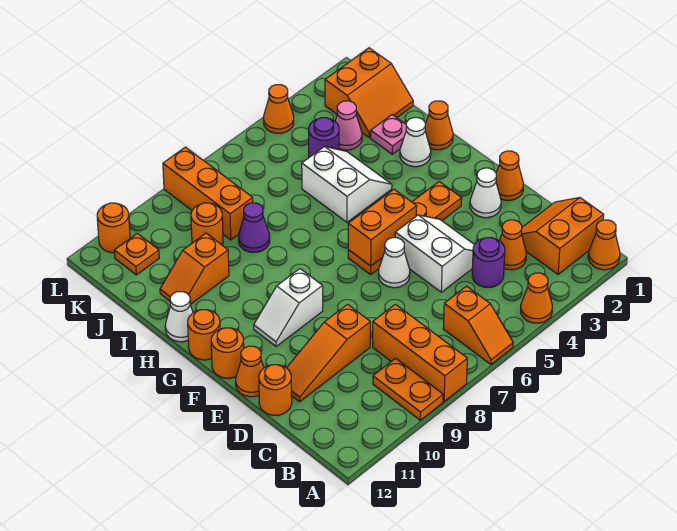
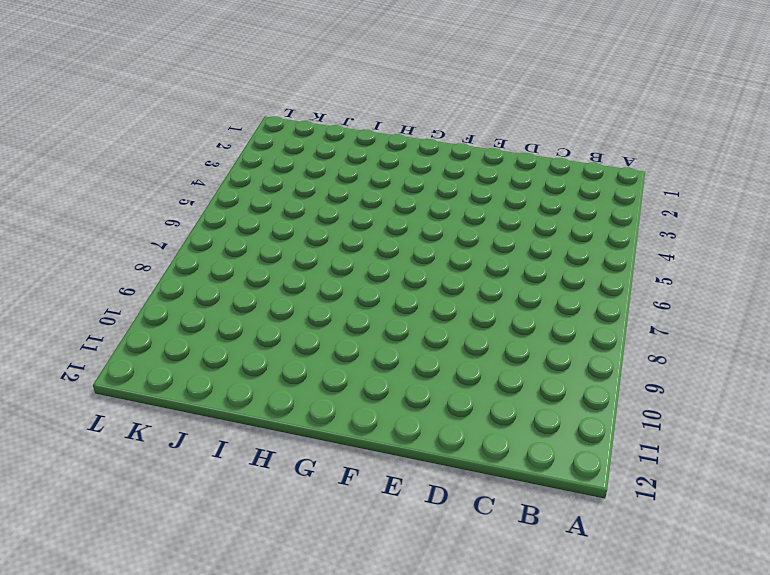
none -> orange 1x1 cone [588,220,620,270]
none -> orange 1x1 cone [521,273,552,323]
none -> orange 1x2 slope [443,286,513,364]
none -> orange 1x3 brick [373,304,467,401]

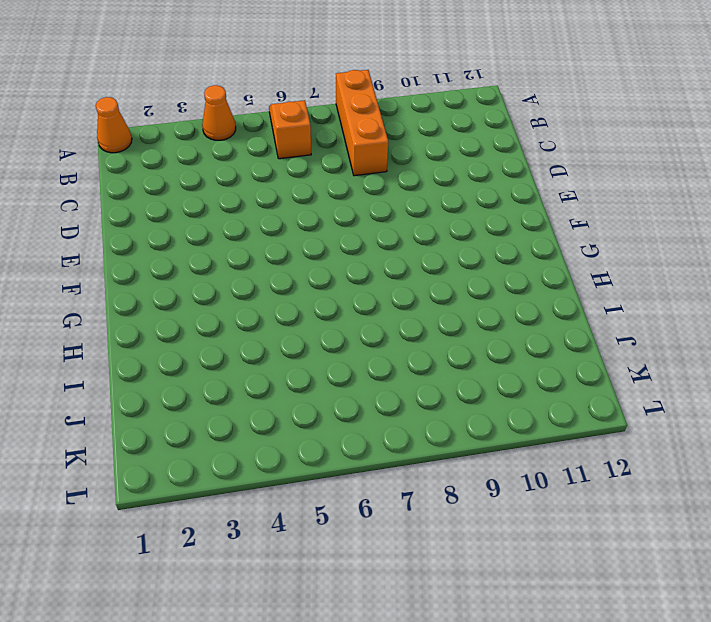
none -> orange 1x2 plate [373,358,443,420]
none -> orange 2x2 slope [522,198,604,274]
none -> orange 1x1 cone [499,220,526,270]
none -> purple 1x1 round brick [472,238,505,287]

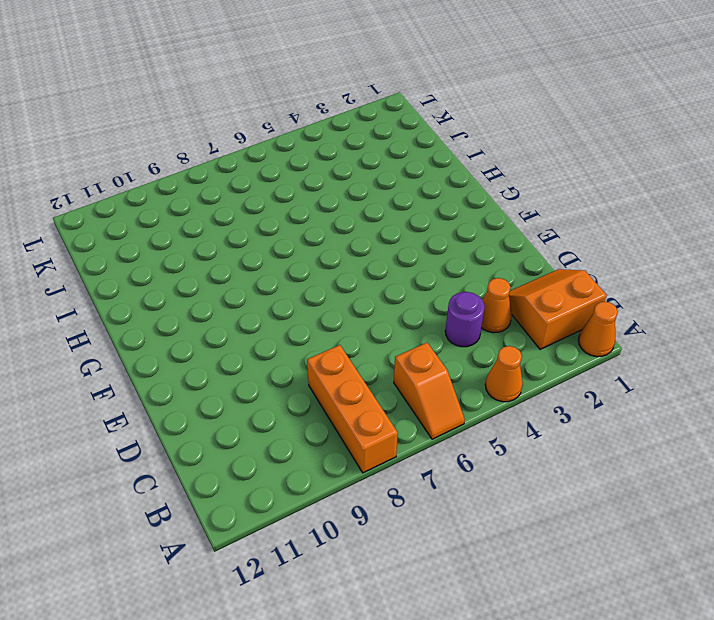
none -> orange 1x2 plate [373,358,443,420]
none -> white 2x2 slope [395,215,474,292]
none -> orange 1x3 slope [287,304,370,402]
none -> orange 1x1 round brick [259,365,292,415]

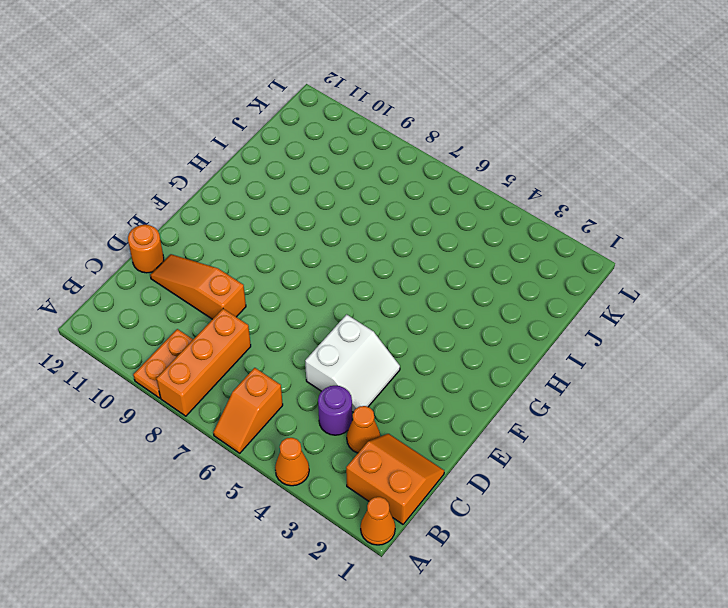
none -> orange 1x1 cone [496,151,523,200]
none -> white 1x1 cone [470,168,501,218]
none -> white 1x1 cone [379,238,410,288]
none -> orange 1x1 cone [236,346,264,397]

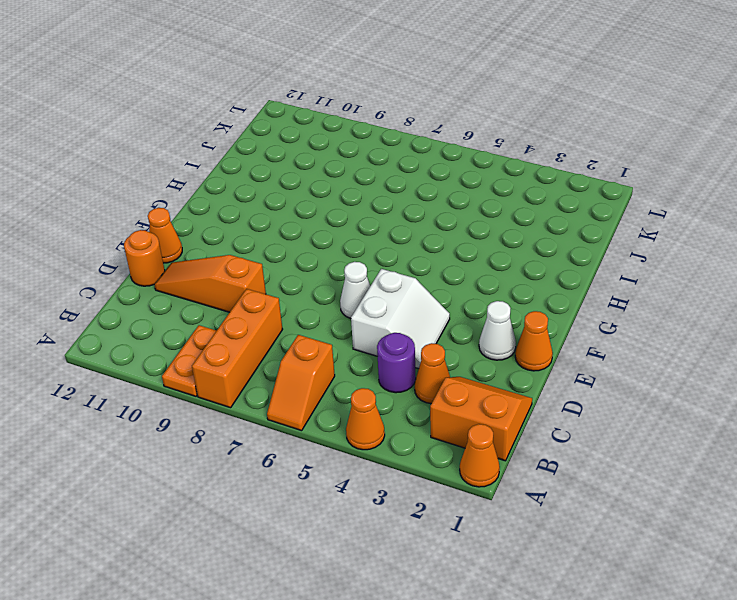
none -> orange 1x4 plate [348,182,462,275]
none -> white 1x2 slope [254,269,323,346]
none -> orange 1x1 round brick [211,328,244,378]
none -> orange 1x1 round brick [188,310,220,360]

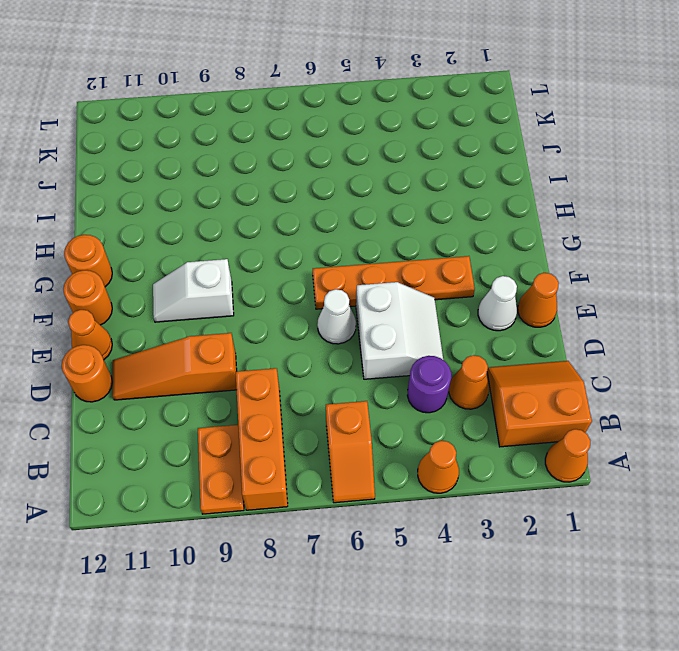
none -> orange 1x1 cone [425,101,453,150]
none -> white 1x1 cone [400,118,431,167]
none -> white 2x2 slope [302,147,392,222]
none -> white 1x1 cone [165,292,193,342]

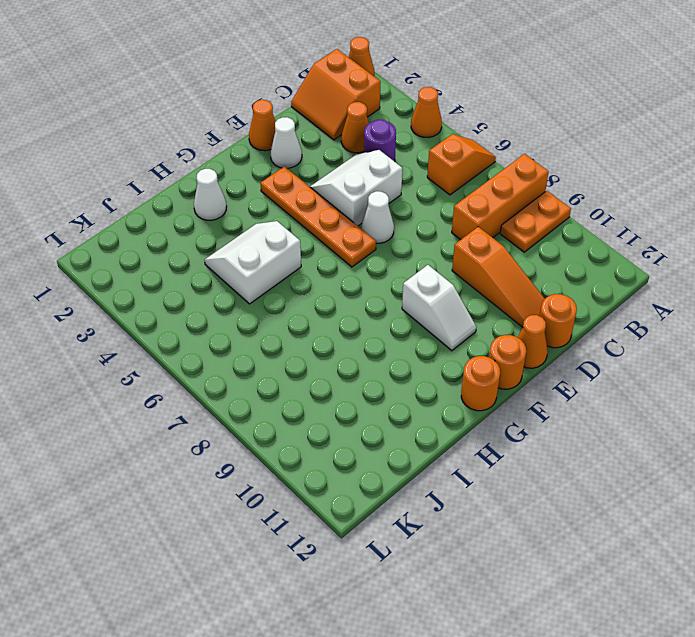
none -> orange 1x1 cone [425,101,453,150]
none -> white 1x1 cone [165,292,193,342]
none -> pink 1x1 plate [371,115,406,154]
none -> purple 1x1 cone [238,203,270,252]

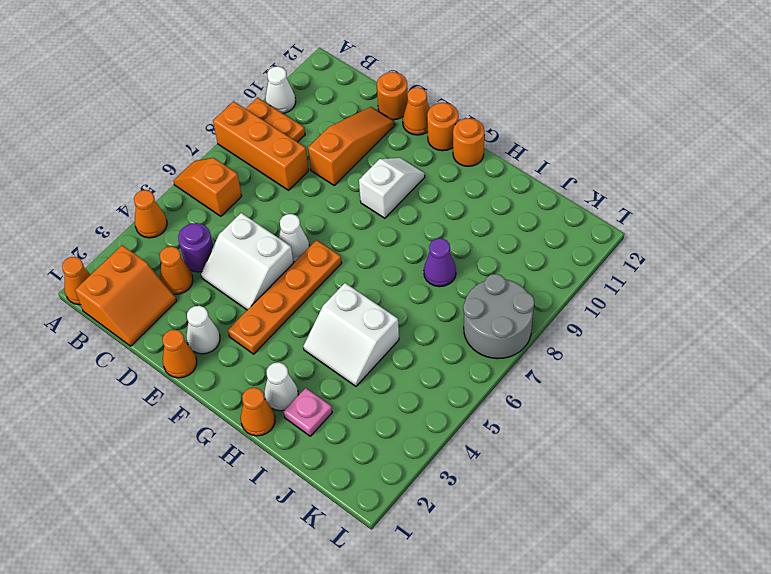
white 1x1 cone [265,66,296,113] -> white 1x1 cone moved to [165,292,193,342]
grey 2x2 round brick [463,274,534,359] -> orange 1x3 brick [163,147,253,240]
none -> orange 1x2 slope [160,233,229,304]
none -> orange 2x2 slope [325,48,413,138]
none -> pink 1x1 cone [335,101,362,150]
none -> purple 1x1 round brick [309,118,339,157]

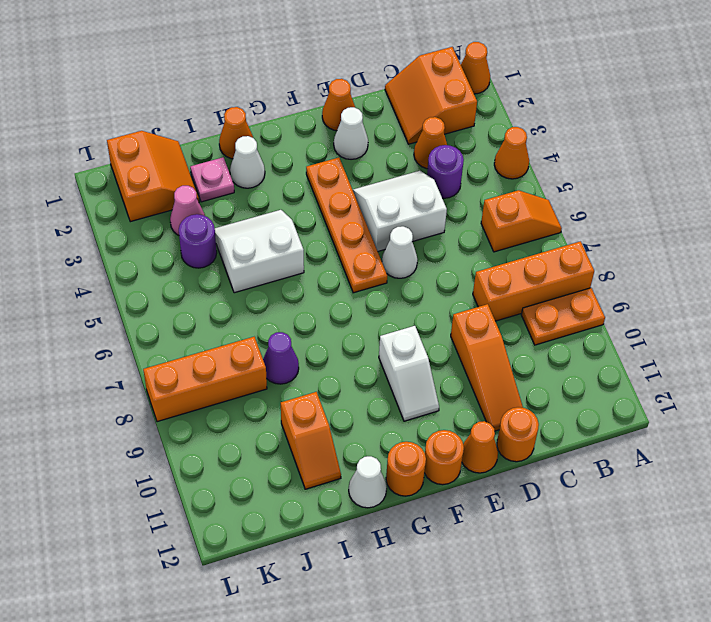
none -> orange 1x1 round brick [191,203,223,245]
none -> orange 1x1 plate [114,233,159,275]
none -> orange 1x1 cone [264,85,294,133]
none -> orange 1x1 round brick [97,203,130,253]

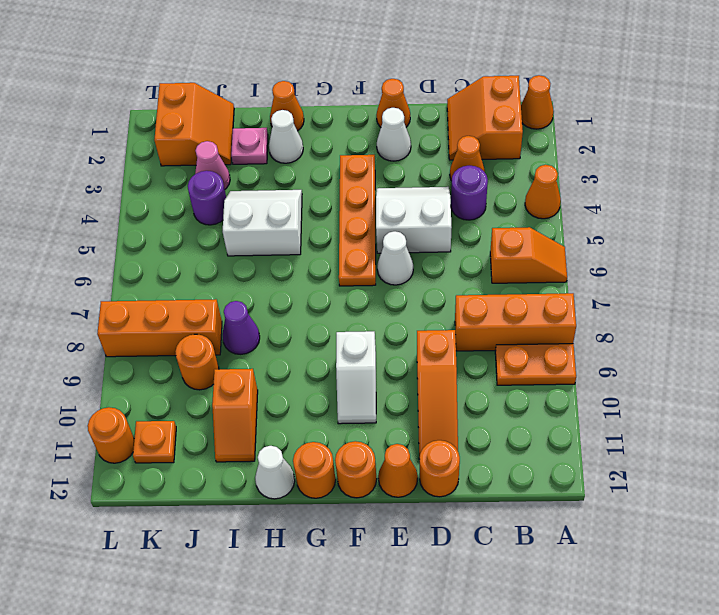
none -> orange 1x1 cone [264,85,294,133]
none -> orange 1x2 brick [348,189,417,266]

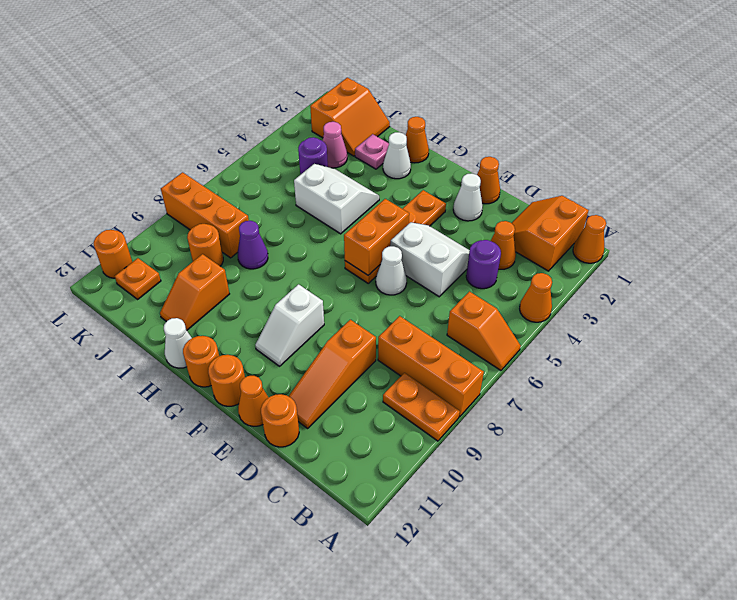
none -> orange 1x1 cone [264,85,294,133]

